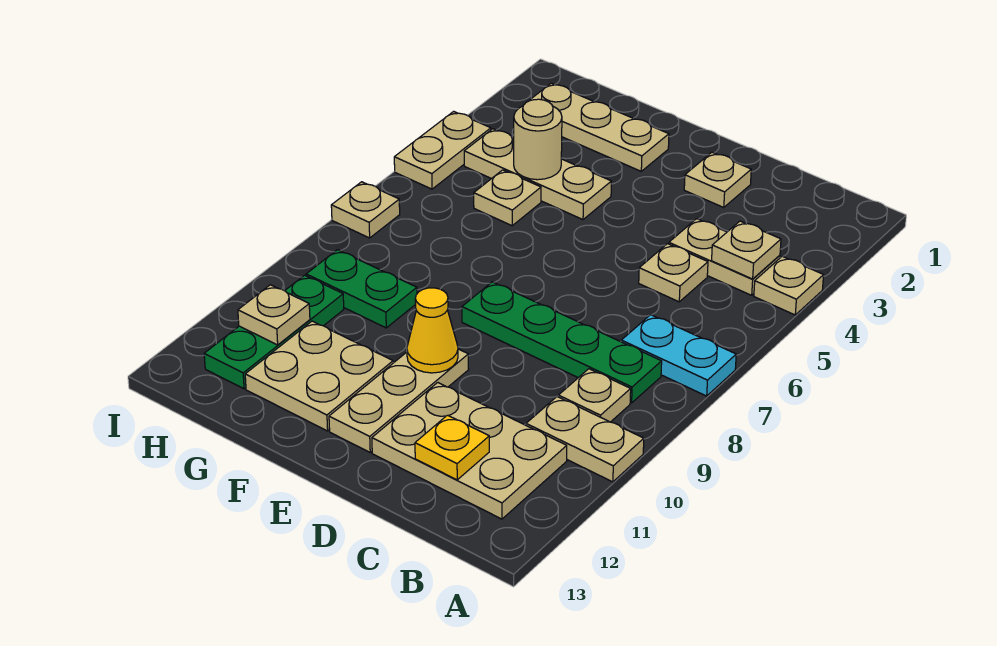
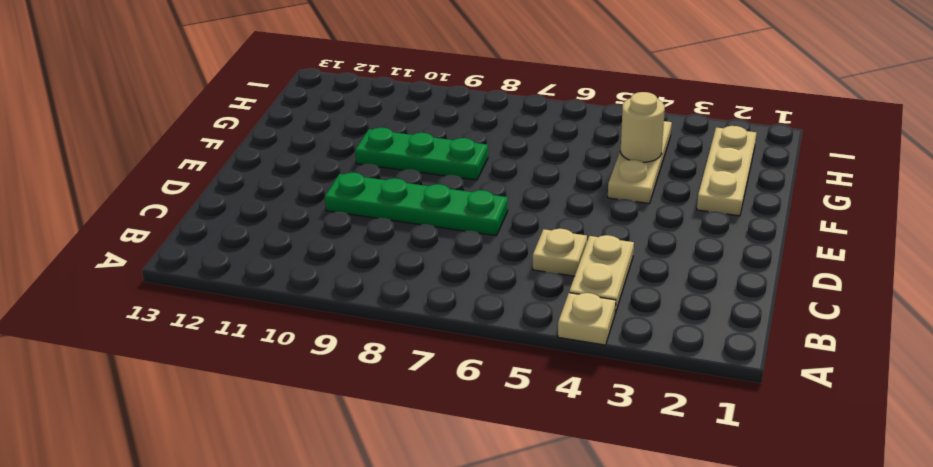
green 1x4 plate [325,173,508,236] -> green 1x4 plate turned to [462,282,662,403]
green 1x3 plate [355,128,488,180] -> green 1x3 plate moved to [204,275,344,389]
none -> cyan 1x2 plate [621,315,736,396]
none -> tan 1x2 plate [526,397,644,482]
none -> tan 1x1 plate [558,369,631,422]

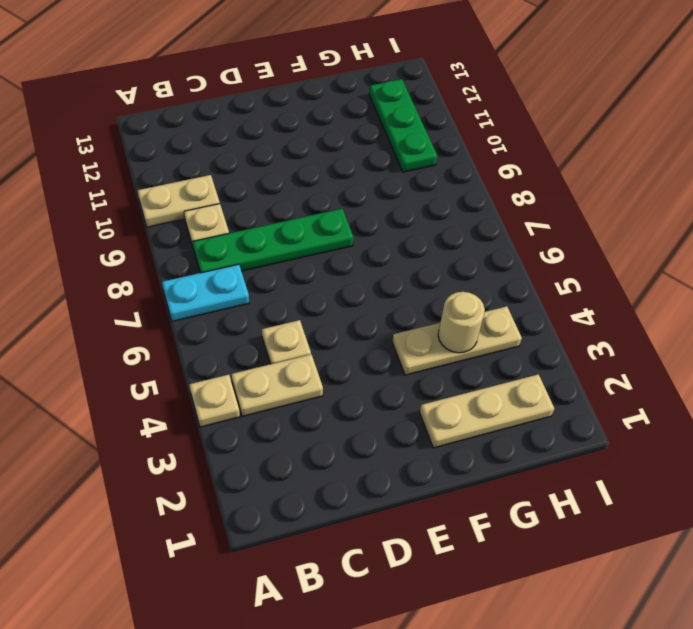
none -> tan 2x3 plate [372,383,567,519]
none -> tan 1x1 plate [684,152,751,208]
none -> tan 1x3 plate [329,349,469,452]

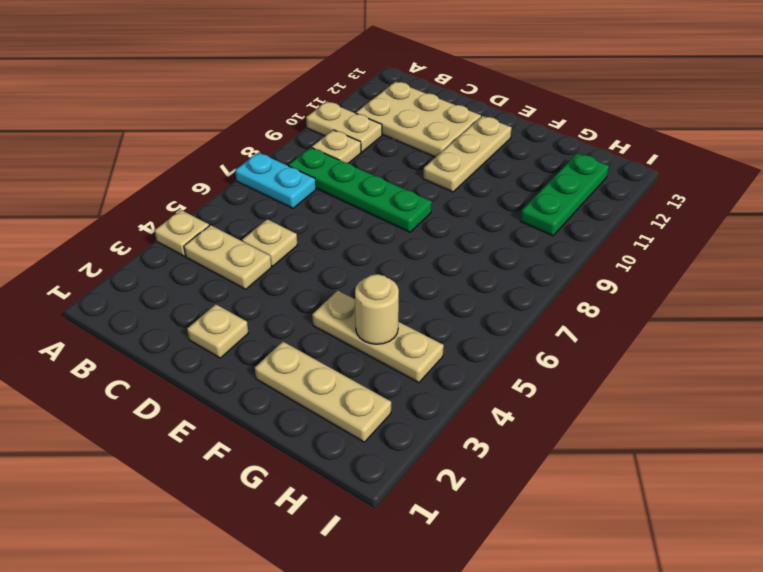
none -> tan 2x2 plate [245,321,393,431]
none -> tan 1x1 plate [474,170,541,226]
none -> green 1x2 plate [306,250,417,328]

